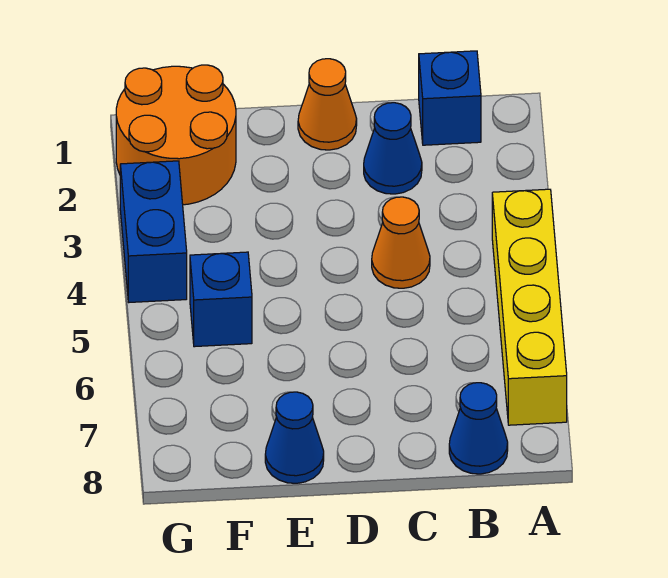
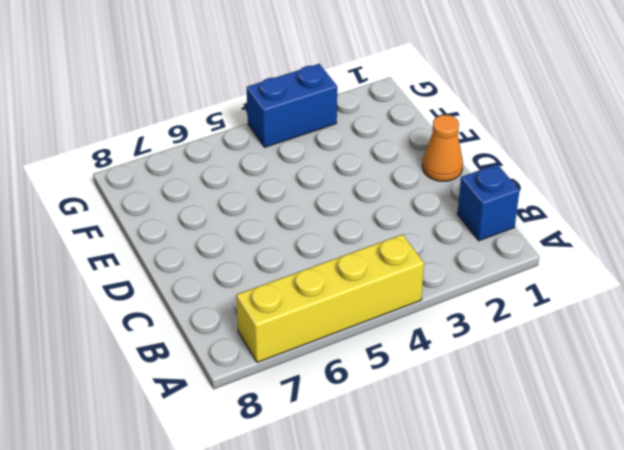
none -> blue 1x1 cone [449,383,508,474]
none -> blue 1x1 cone [364,103,422,194]

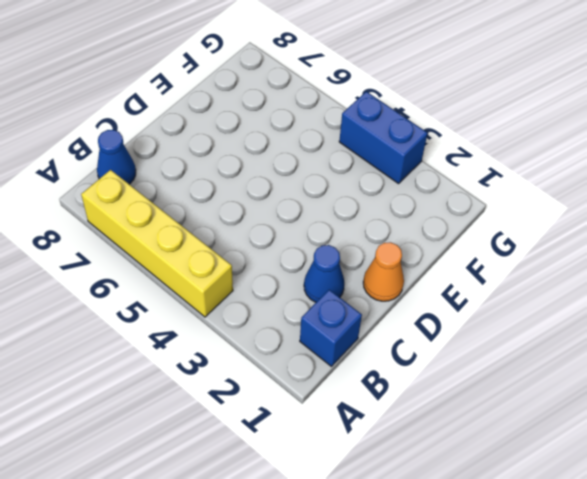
none -> orange 1x1 cone [372,197,430,288]
none -> blue 1x1 cone [265,392,324,483]

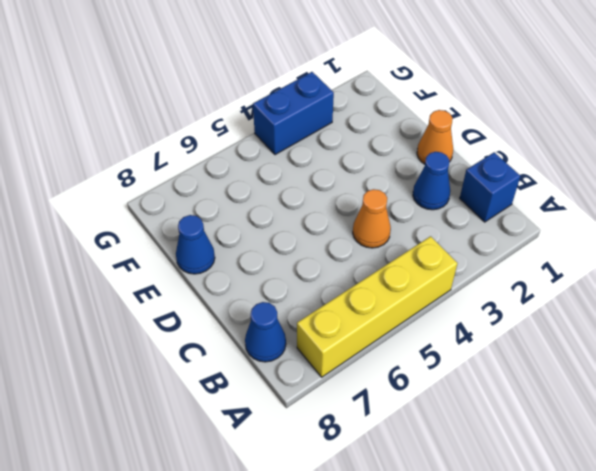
none -> orange 2x2 round brick [116,65,236,205]
none -> blue 1x1 brick [190,252,252,347]

